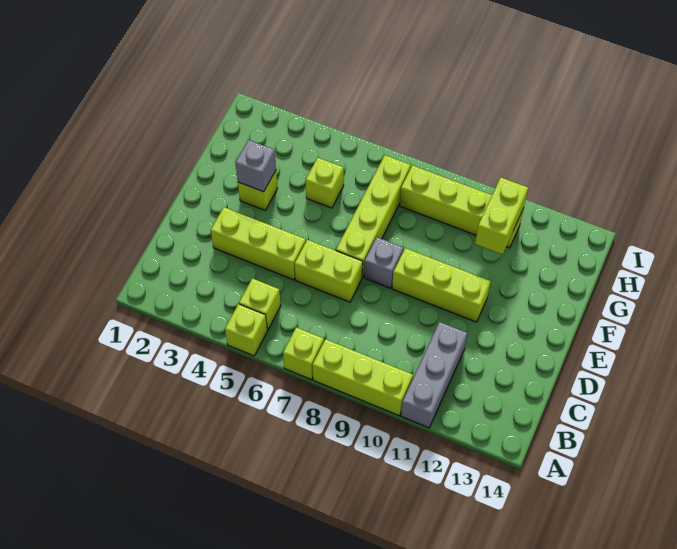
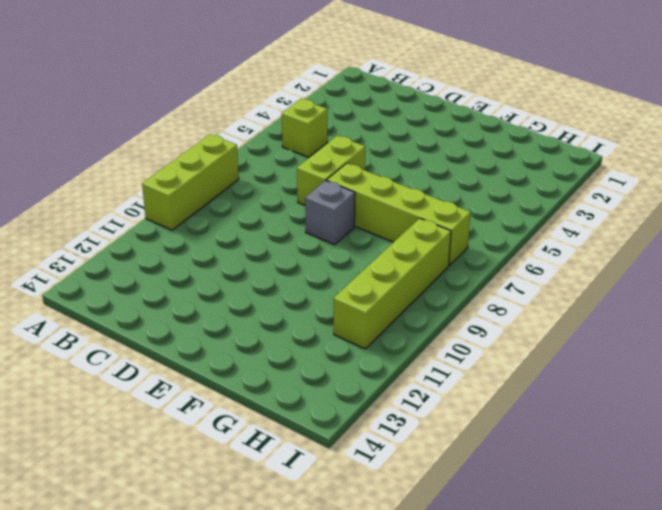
none -> lime 1x1 brick [225,304,267,356]
none -> lime 1x1 brick [283,327,324,380]
none -> grey 1x3 brick [401,322,467,428]

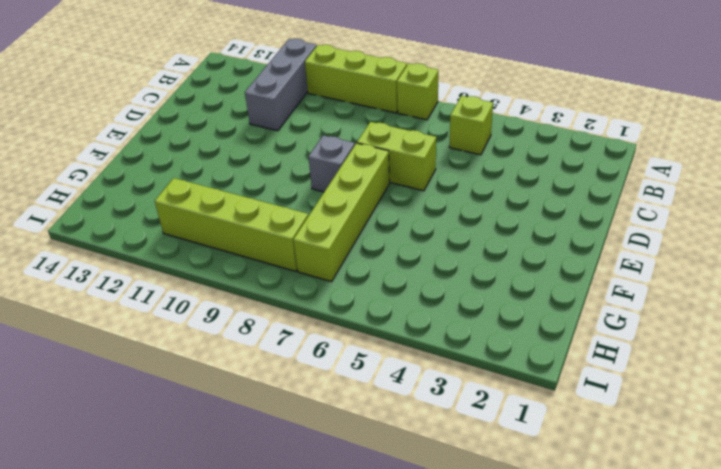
none -> lime 1x1 brick [225,304,267,356]
none -> lime 1x3 brick [211,207,306,280]
none -> lime 1x3 brick [392,248,491,322]

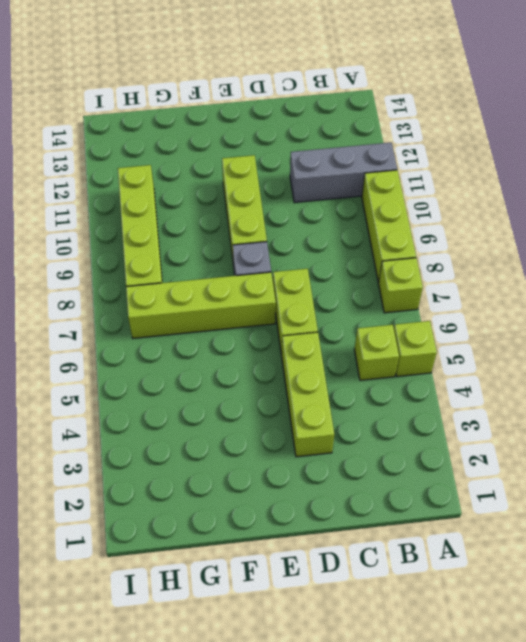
none -> lime 1x1 brick [238,171,278,210]
none -> lime 1x1 brick [306,158,344,208]
none -> grey 1x1 brick [235,140,276,192]

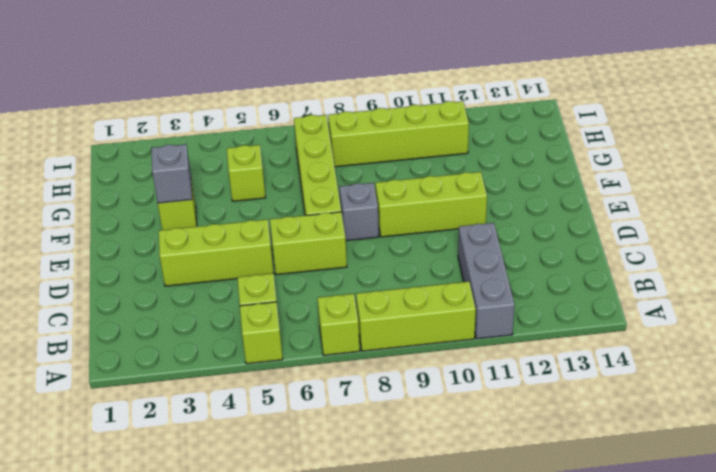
none -> lime 1x2 brick [475,178,528,254]

